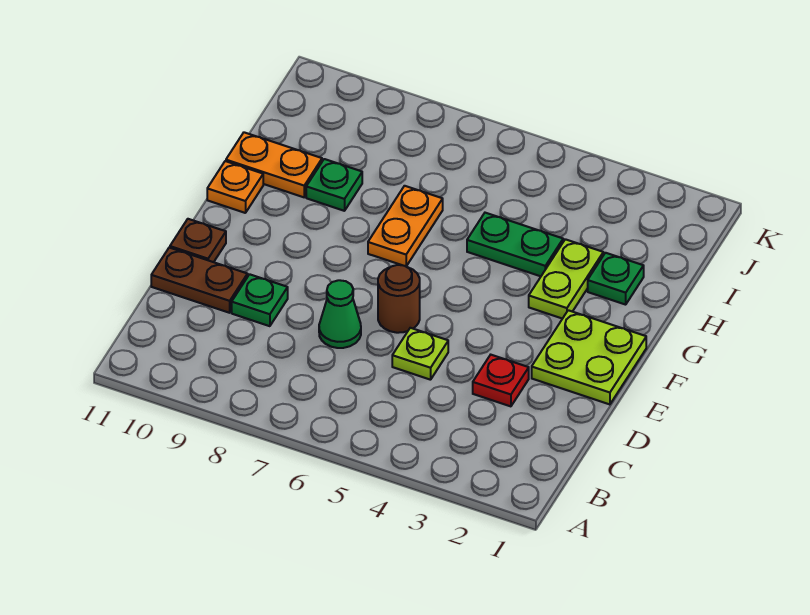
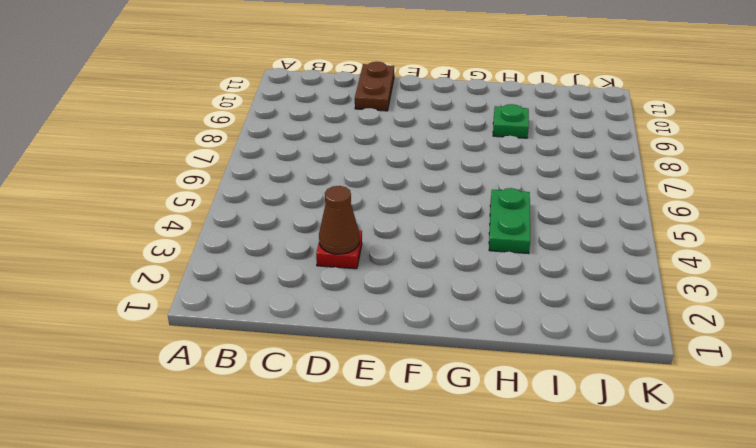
brown 1x1 cone [319,186,359,254] -> none
none -> lime 1x1 plate [392,328,448,380]
none -> green 1x1 cone [319,280,361,348]
none -> green 1x1 plate [232,274,288,326]

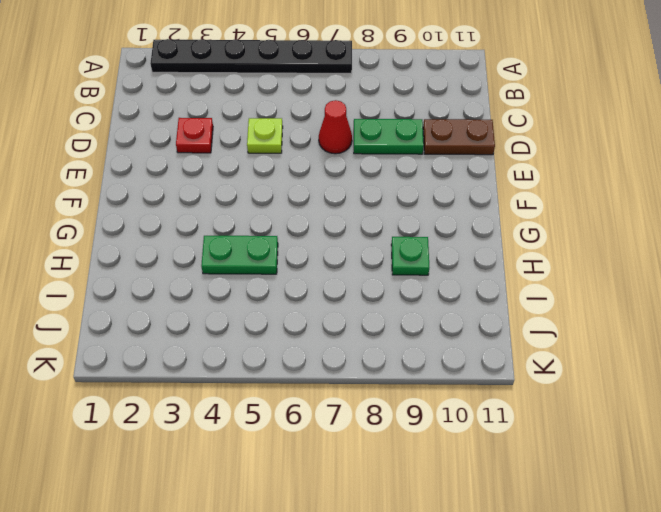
black 1x6 plate [150,39,352,73] -> none
red 1x1 cone [319,100,352,154] -> green 1x1 cone [319,280,361,348]
green 1x2 plate [354,119,424,154] -> green 1x1 plate [232,274,288,326]
none -> lime 2x2 plate [532,310,646,404]
none -> brown 1x1 round brick [378,265,420,333]
none -> brown 1x1 plate [170,219,226,262]

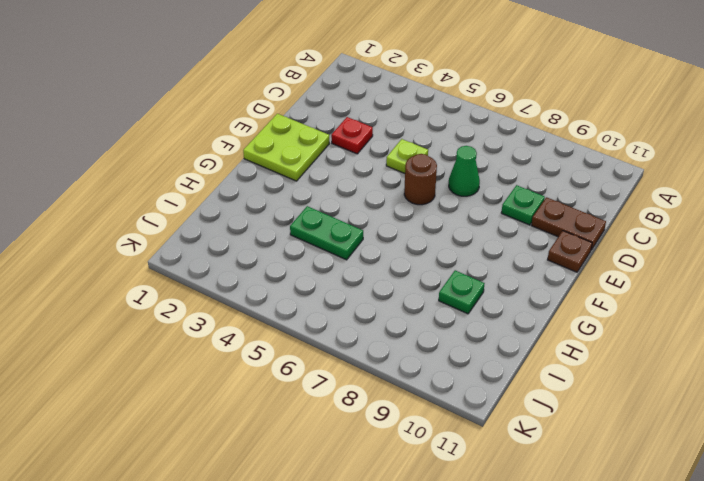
none -> lime 1x2 plate [529,239,603,319]
none -> orange 1x2 plate [368,186,443,266]
none -> orange 1x1 plate [207,161,263,213]

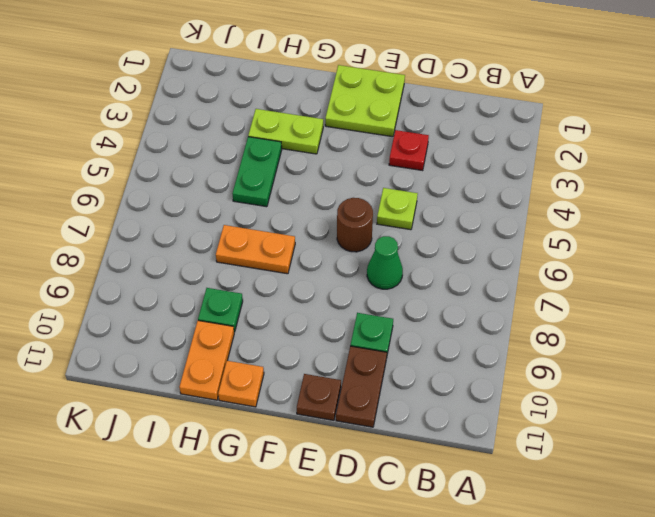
none -> green 1x1 plate [588,253,644,305]

